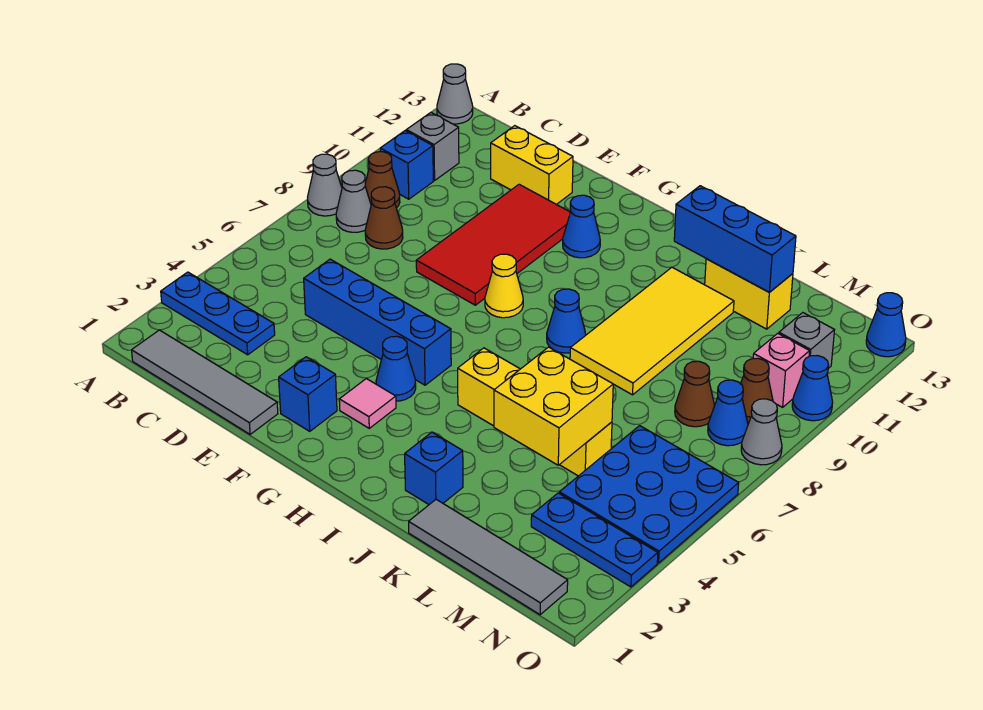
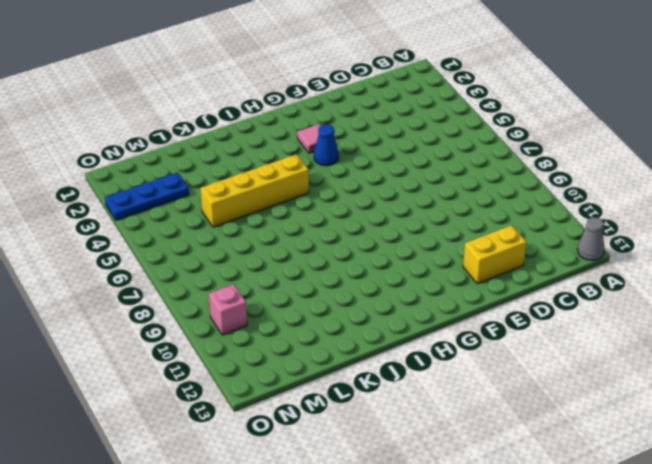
none -> blue 1x3 plate [161,272,275,355]
none -> grey 1x1 cone [308,154,342,216]
none -> grey 1x4 tile [132,330,278,434]
none -> grey 1x1 cone [336,170,371,232]

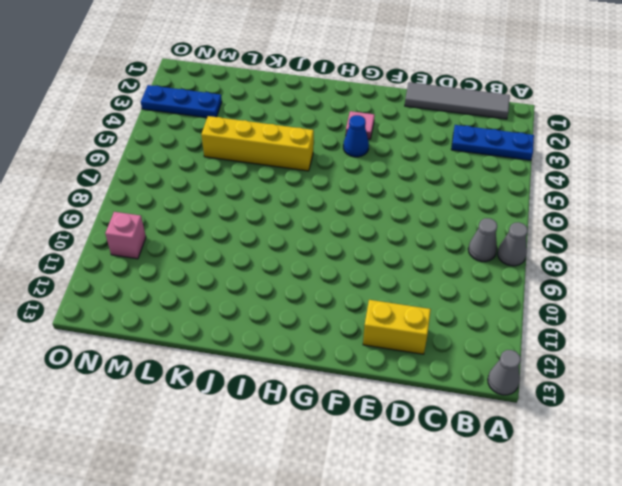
none -> brown 1x1 cone [365,152,400,208]
none -> blue 1x1 brick [380,131,433,199]
none -> grey 1x1 brick [406,113,459,180]
none -> brown 1x1 cone [365,187,403,249]

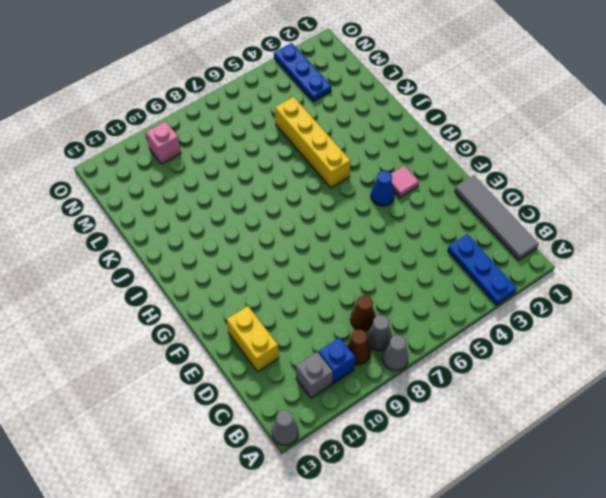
none -> blue 1x4 brick [304,259,451,385]
none -> red 2x4 tile [416,184,570,305]
none -> blue 1x1 brick [279,357,337,431]
none -> yellow 1x1 cone [485,254,523,318]

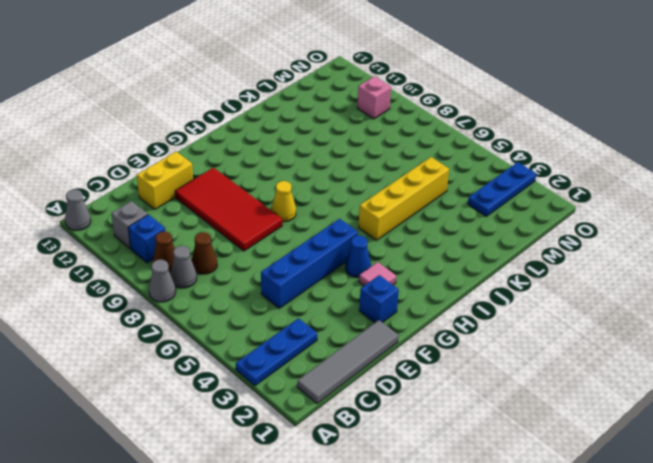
none -> blue 1x1 cone [563,195,600,258]
none -> blue 1x1 cone [547,289,586,353]
none -> blue 1x1 brick [405,432,463,504]
none -> yellow 2x4 tile [570,267,734,395]

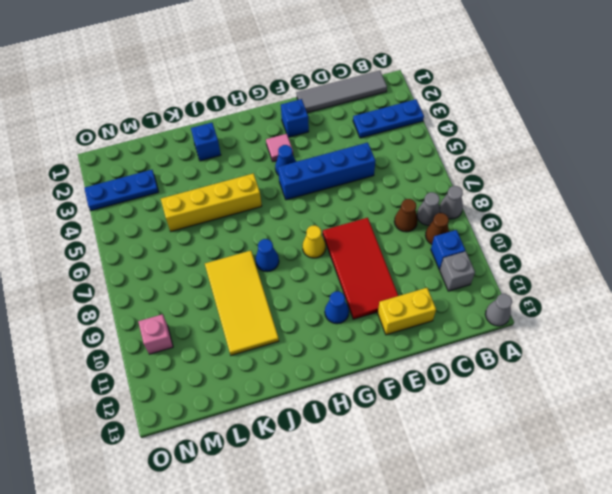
none -> grey 1x4 tile [409,500,568,615]
none -> yellow 1x2 brick [705,259,793,329]
none -> blue 3x3 plate [559,426,739,563]
none -> brown 1x1 cone [675,361,715,427]

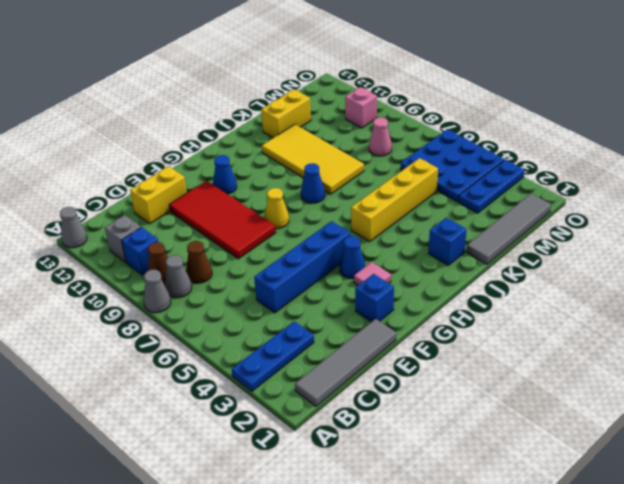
pink 1x1 cone [369,118,392,156] -> brown 1x1 cone [675,361,715,427]
none -> blue 1x1 cone [708,380,748,446]
none -> brown 1x1 cone [741,358,773,423]
none -> grey 1x1 brick [779,313,835,368]
none -> grey 1x1 cone [741,399,782,465]

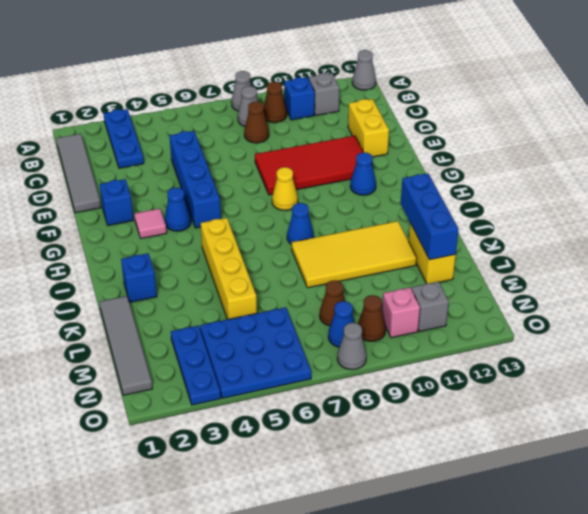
none -> blue 1x1 cone [792,356,833,421]
none -> blue 1x1 cone [866,293,906,357]
none -> yellow 2x2 brick [494,347,613,465]

